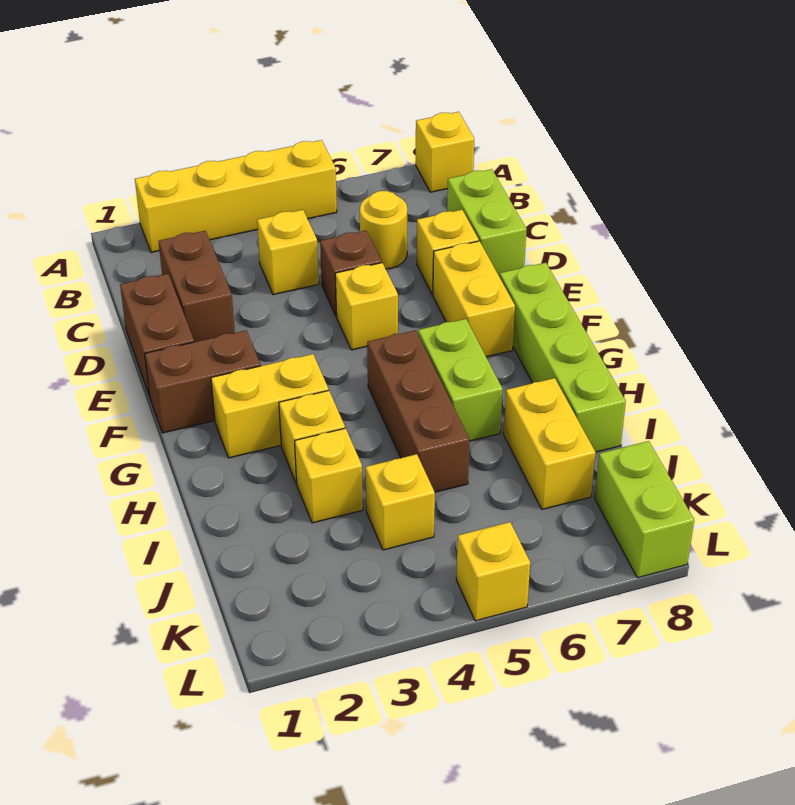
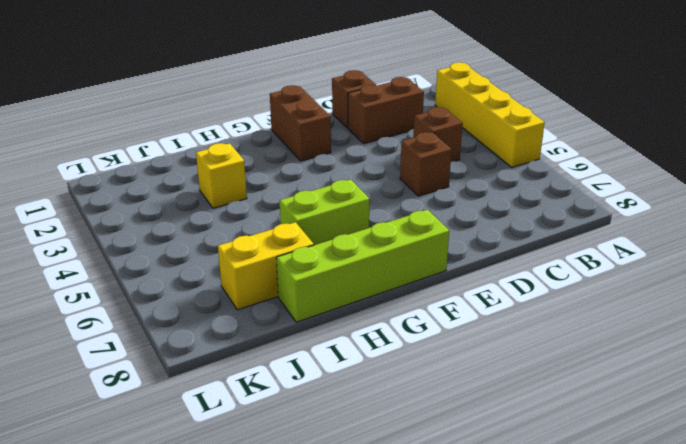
brown 1x1 brick [413,107,463,162] -> yellow 1x1 brick [257,210,319,295]
brown 1x1 brick [332,70,376,128] -> brown 1x2 brick [120,274,194,396]
none -> yellow 1x1 brick [416,112,474,192]
none -> yellow 1x1 round brick [360,191,407,269]
none -> lime 1x2 brick [447,169,527,277]

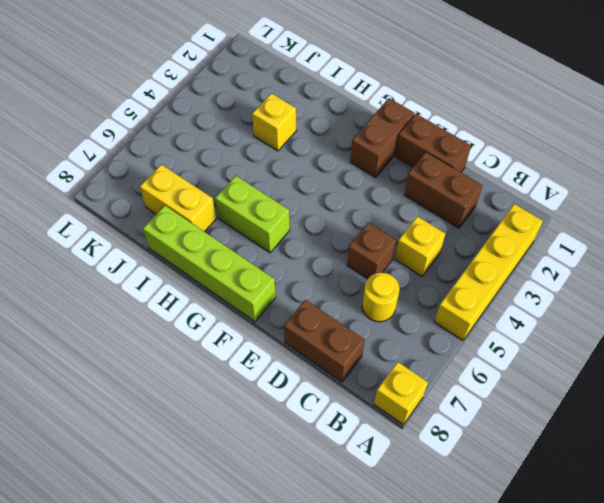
brown 1x2 brick [284,300,365,382] -> lime 1x2 brick [447,169,527,277]
none -> yellow 1x1 brick [417,210,479,295]
none -> yellow 1x1 brick [335,263,398,350]
none -> yellow 1x2 brick [433,241,515,357]

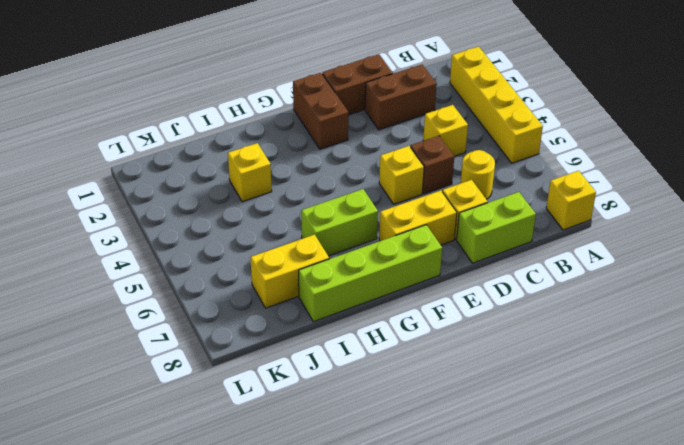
none -> yellow 1x2 brick [211,354,329,458]
none -> brown 1x3 brick [367,330,469,492]
none -> yellow 1x1 brick [279,391,345,484]

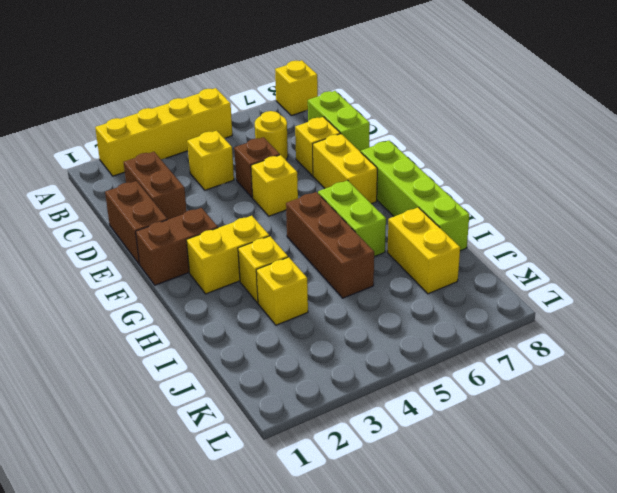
none -> yellow 1x1 brick [366,454,435,550]
none -> lime 1x2 brick [595,441,694,578]
none -> yellow 1x1 brick [456,522,530,621]

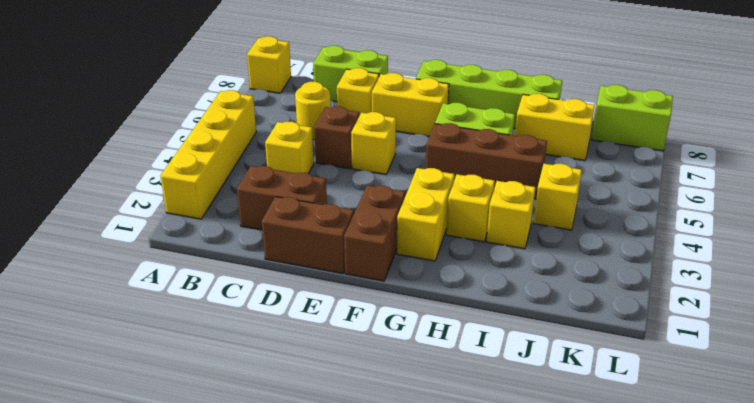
none -> yellow 1x1 brick [456,522,530,621]

